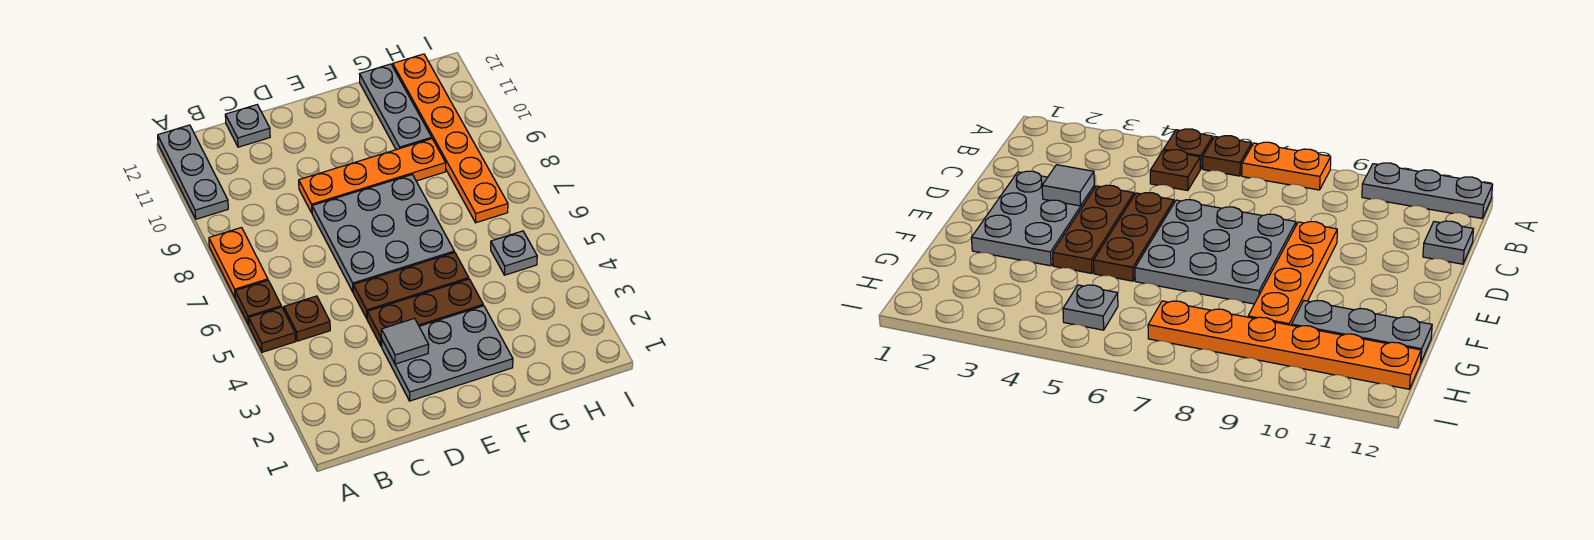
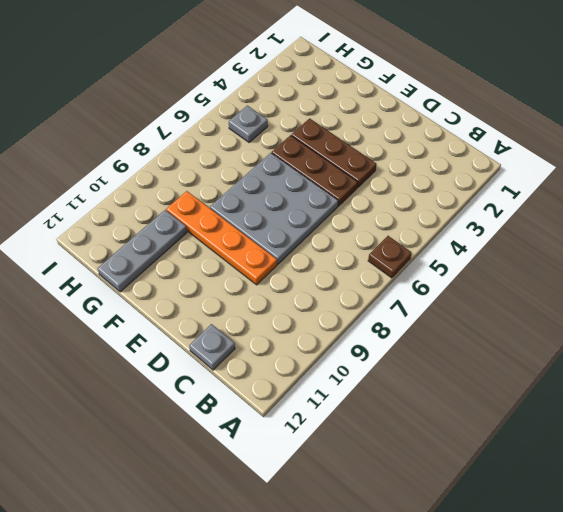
none -> brown 1x1 plate [249,307,295,352]
none -> orange 1x2 plate [209,228,268,298]
none -> grey 1x3 plate [158,125,228,219]

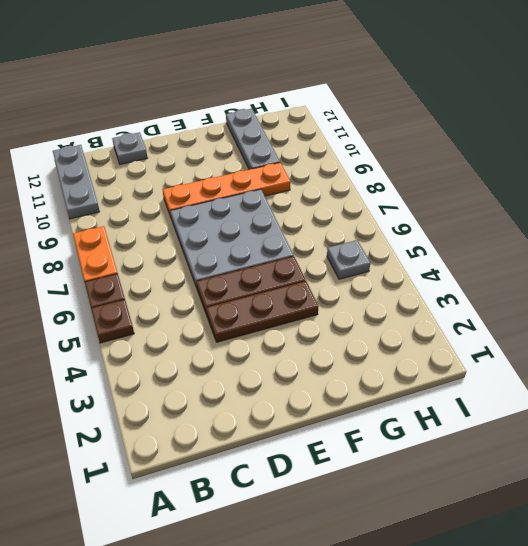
none -> brown 1x1 plate [284,296,330,341]
none -> grey 2x3 plate [381,306,513,401]
none -> orange 1x6 plate [393,54,508,223]

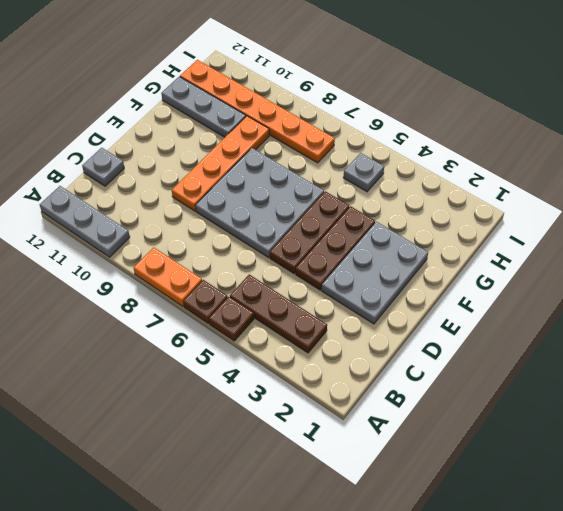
brown 1x3 plate [230,274,327,353] -> brown 1x1 plate [284,296,330,341]
none -> grey 1x1 tile [381,318,429,364]

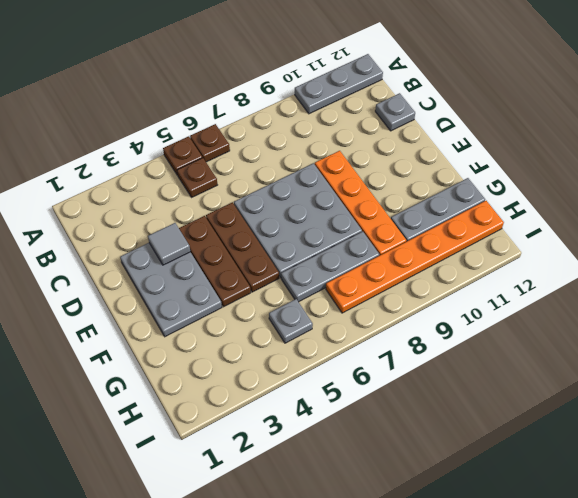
grey 1x3 plate [281,232,379,302] -> none
none -> orange 1x2 plate [209,228,268,298]

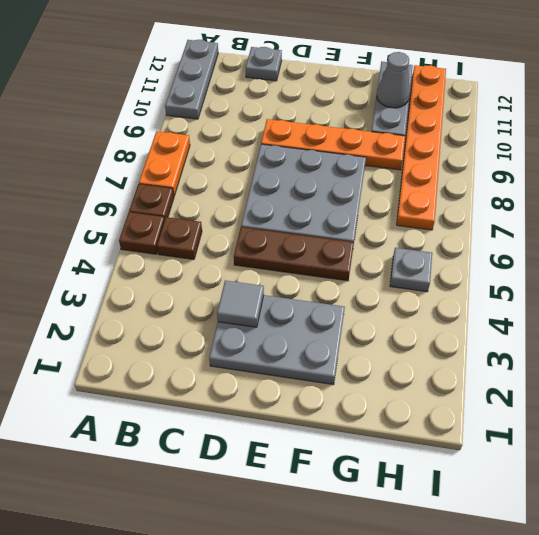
grey 1x1 cone [377,52,410,108] -> none
none -> brown 1x3 plate [367,279,483,346]

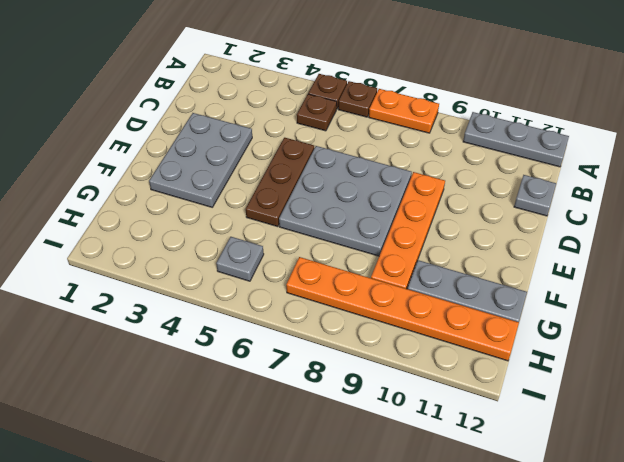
none -> brown 1x3 plate [367,279,483,346]
none -> grey 1x1 tile [381,318,429,364]

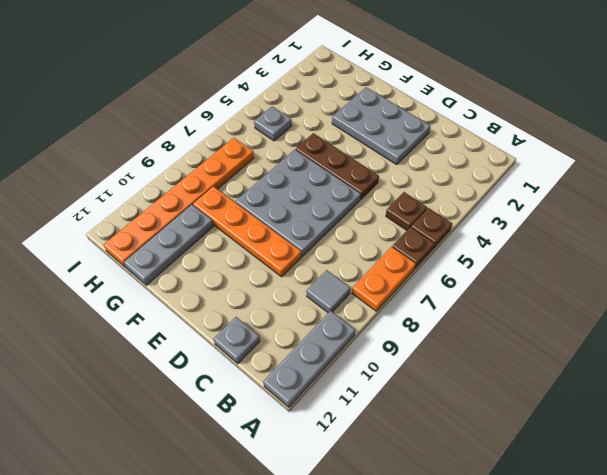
grey 1x1 tile [307,270,350,313] -> grey 1x1 tile moved to [381,318,429,364]
none -> brown 1x3 plate [367,279,483,346]

